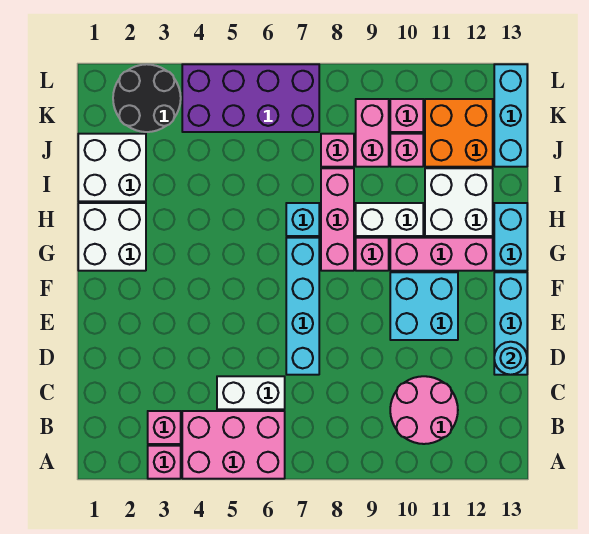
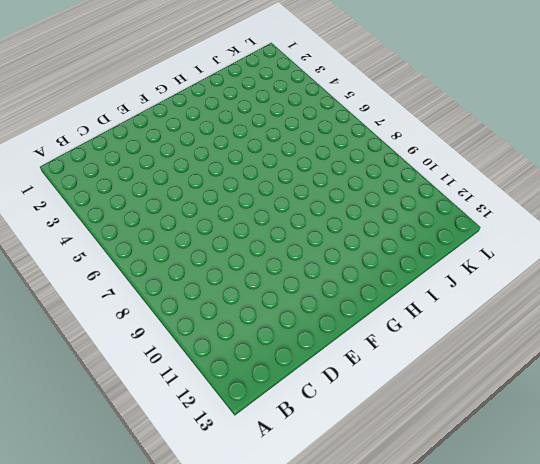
none -> pink 1x1 brick [148,446,181,479]
none -> pink 2x3 brick [182,411,285,479]
none -> pink 1x1 brick [148,411,181,444]

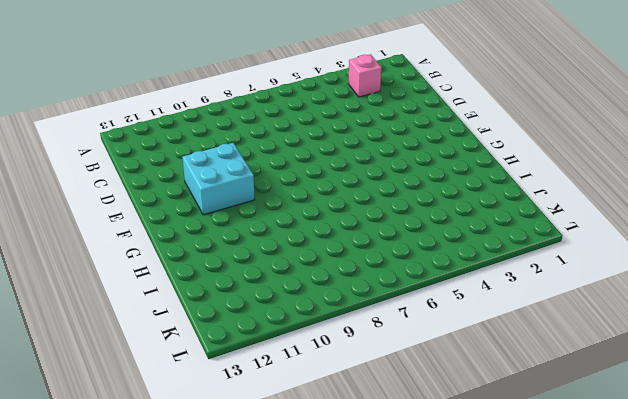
none -> pink 1x1 brick [148,446,181,479]
none -> pink 2x3 brick [182,411,285,479]
none -> pink 2x2 round brick [390,376,458,444]

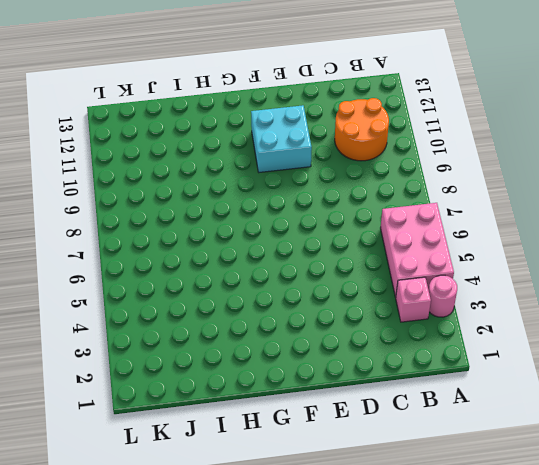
pink 1x1 round brick [429,275,457,317] -> pink 1x1 brick [148,446,181,479]
orange 2x2 round brick [335,98,389,161] -> pink 2x2 round brick [390,376,458,444]
none -> white 1x2 brick [217,376,285,409]
none -> cyan 1x4 brick [286,238,319,375]
none -> cyan 1x3 brick [494,272,527,375]

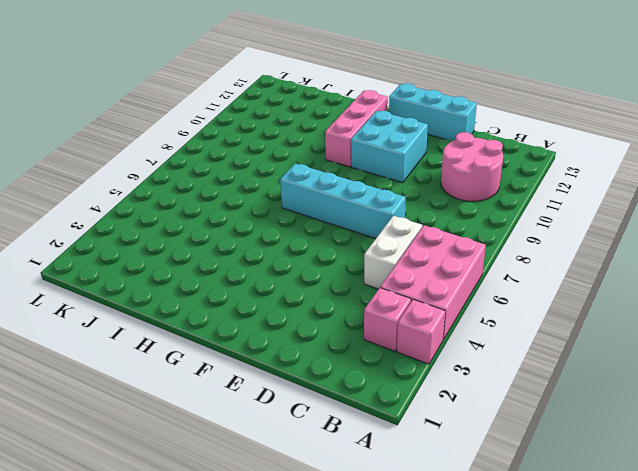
none -> white 2x2 brick [78,203,146,271]
none -> pink 1x3 brick [321,168,354,271]
none -> pink 1x1 brick [356,238,389,271]

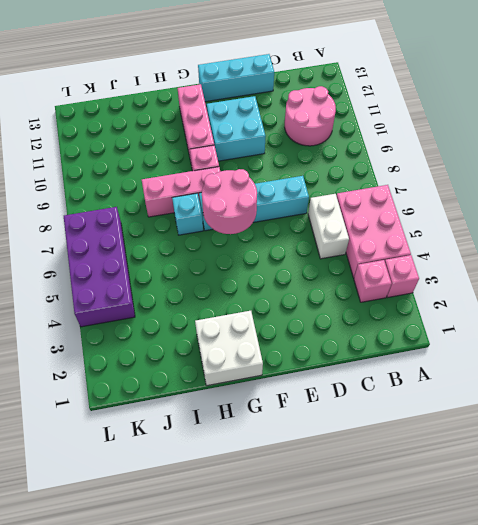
pink 2x2 round brick [202,169,257,234] -> none
none -> cyan 1x2 brick [494,203,527,271]
none -> white 1x2 brick [356,203,423,236]
none -> white 2x2 brick [425,168,493,236]

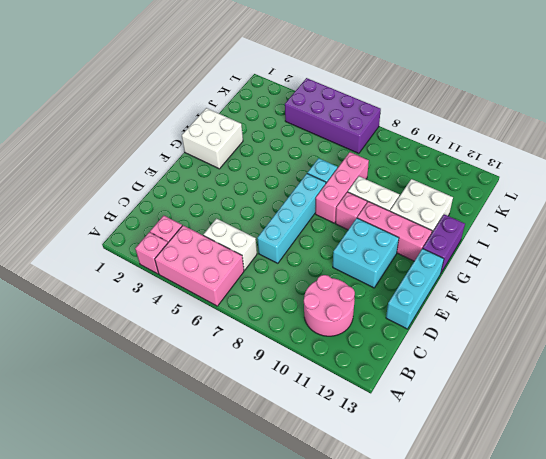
purple 1x2 brick [423,214,465,273] -> cyan 1x2 brick [494,203,527,271]
none -> white 2x2 brick [78,134,146,201]
none -> pink 1x1 brick [321,134,354,167]
none -> pink 1x2 brick [356,99,389,167]

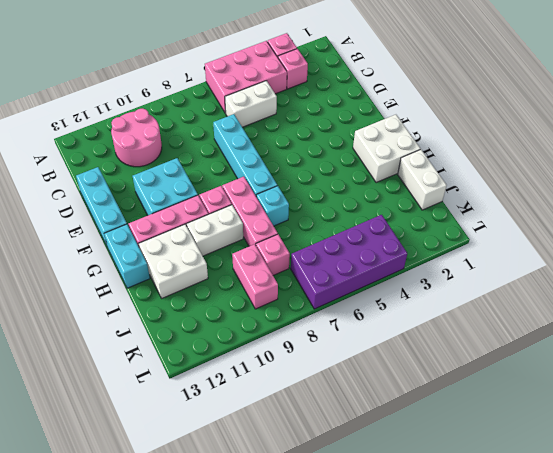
white 1x2 brick [398,149,447,210] -> white 2x2 brick [78,134,146,201]
none -> pink 1x1 brick [390,134,423,167]
none -> orange 2x2 brick [425,99,493,167]
none -> cyan 1x3 brick [494,64,527,167]

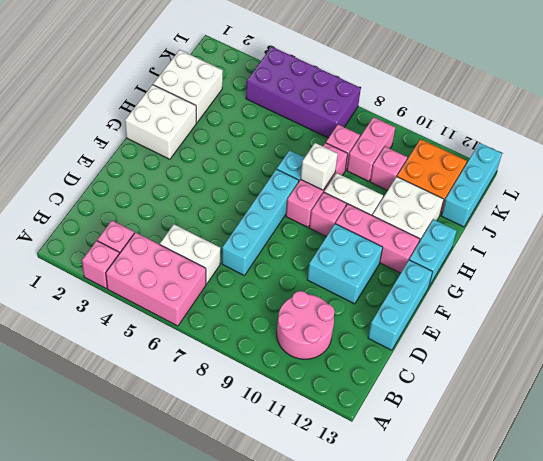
white 1x1 brick [301,143,338,190] -> none
none -> black 2x2 round brick [113,64,181,132]
none -> pink 1x1 brick [390,99,423,132]
none -> cyan 1x1 round brick [494,342,527,375]

